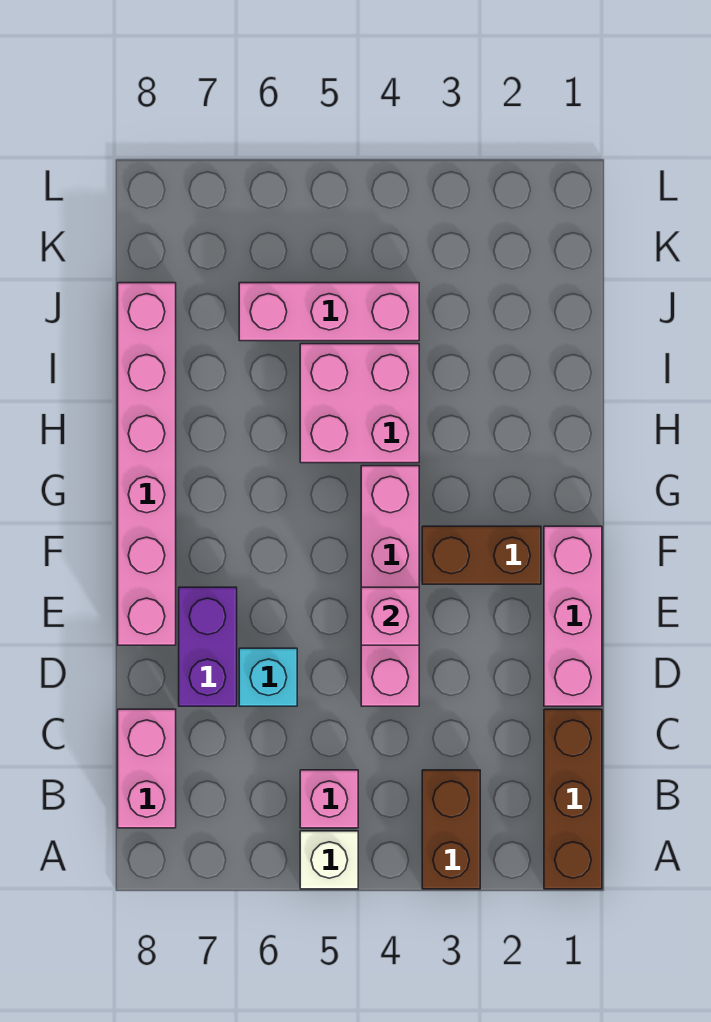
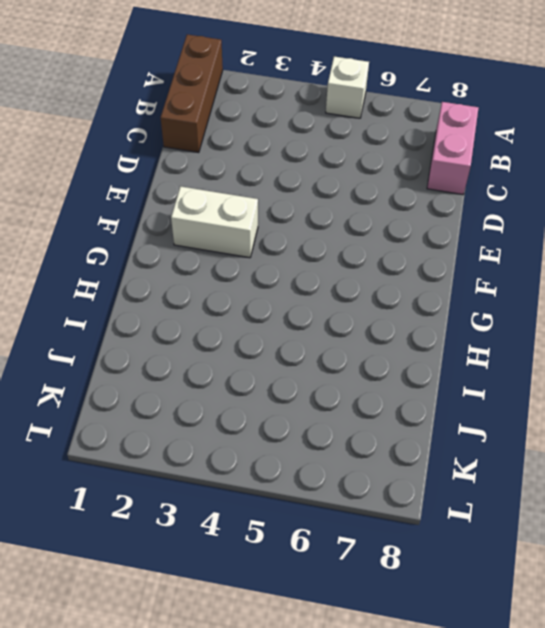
white 1x2 brick [171,186,258,258] -> brown 1x2 brick [422,526,541,584]
none -> brown 1x2 brick [422,770,480,889]
none -> pink 1x1 brick [300,770,358,828]
none -> pink 1x3 brick [544,526,602,706]

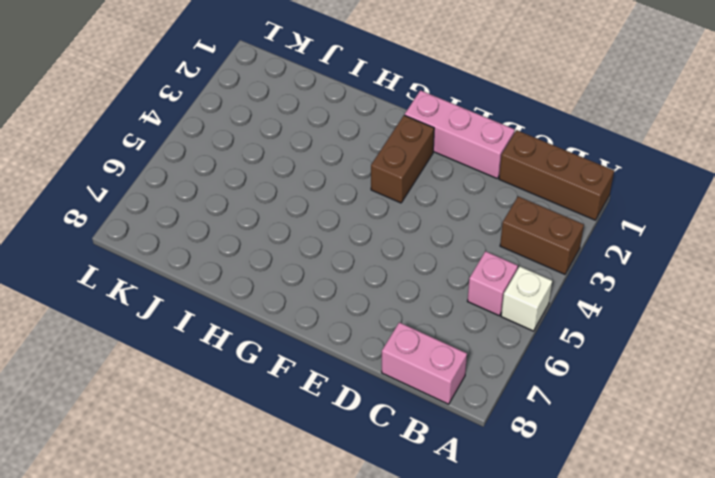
none -> pink 1x4 brick [361,466,419,706]
none -> cyan 1x1 brick [239,648,297,706]
none -> purple 1x2 brick [179,587,237,706]

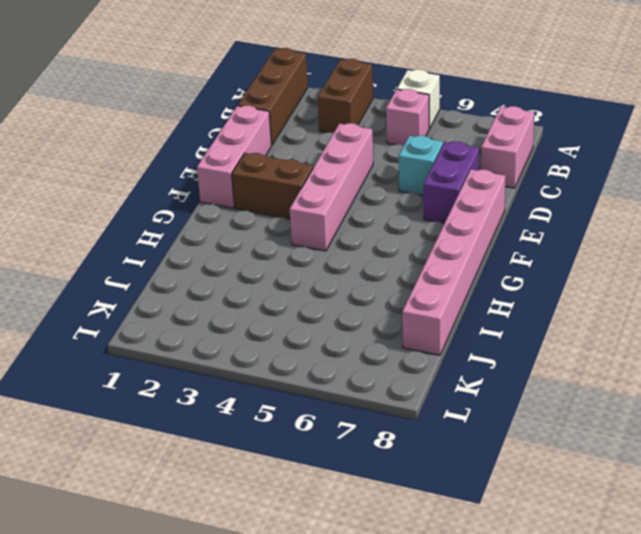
none -> pink 2x2 brick [300,344,419,463]
none -> pink 1x3 brick [239,283,419,341]
none -> pink 1x1 brick [361,587,419,645]

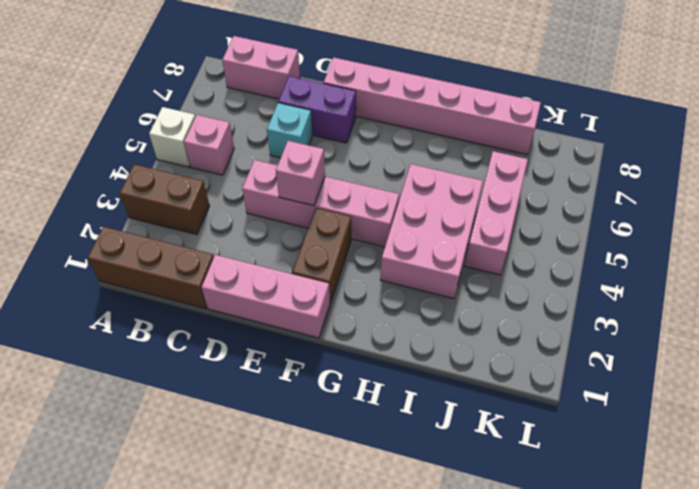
pink 2x3 brick [380,164,483,299] -> pink 2x2 brick [300,344,419,463]

